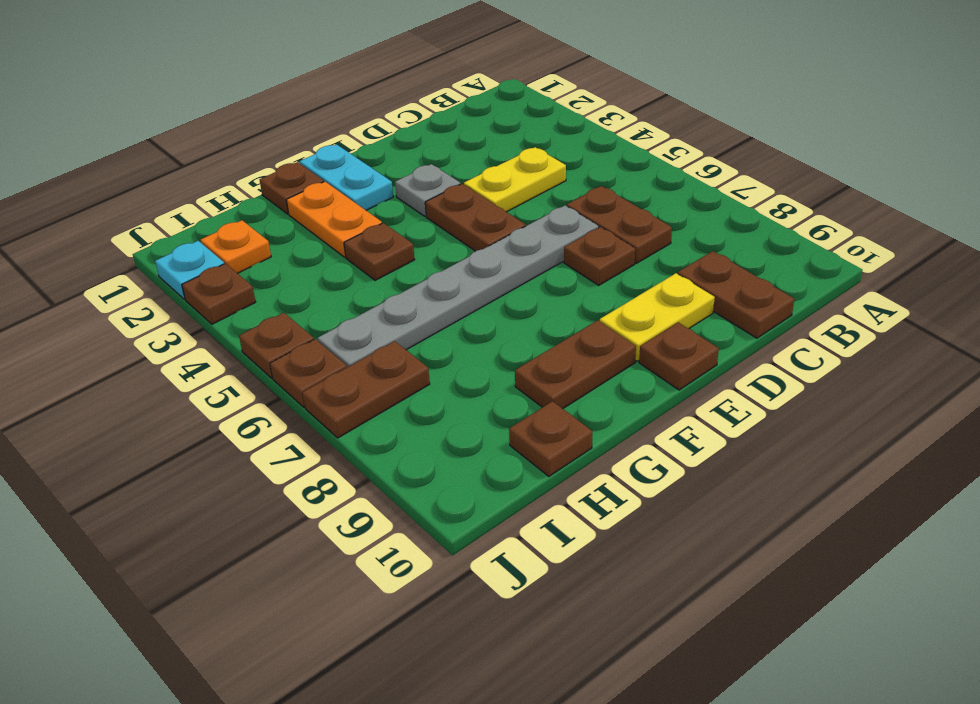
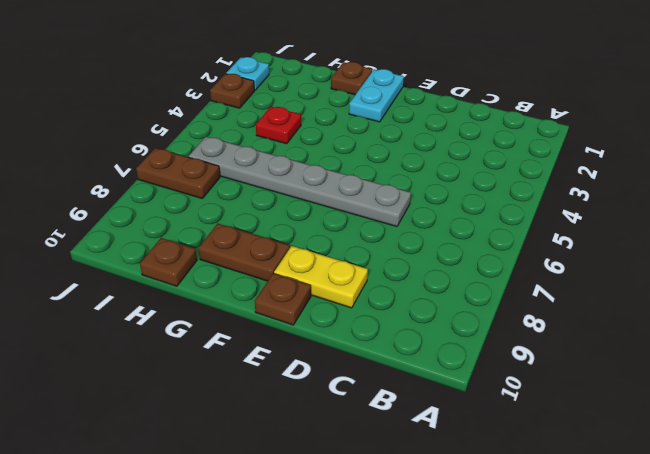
red 1x1 plate [256,107,301,144] -> none
none -> yellow 1x2 plate [464,147,566,212]
none -> brown 1x2 plate [567,186,672,263]
none -> brown 1x2 plate [678,251,794,338]

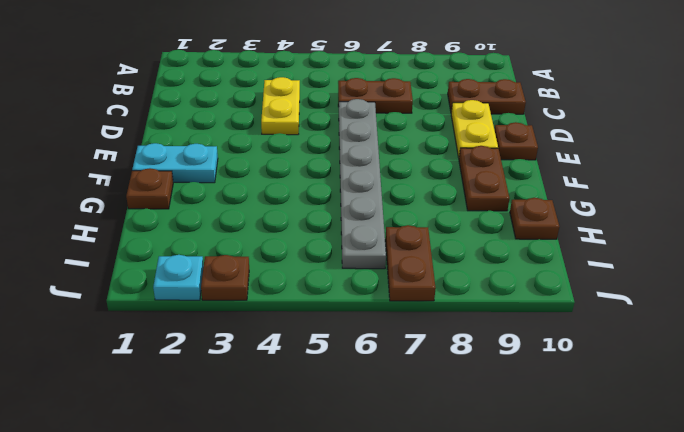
none -> brown 1x1 plate [564,227,635,285]
none -> grey 1x1 plate [395,164,461,217]
none -> brown 1x2 plate [425,184,526,251]

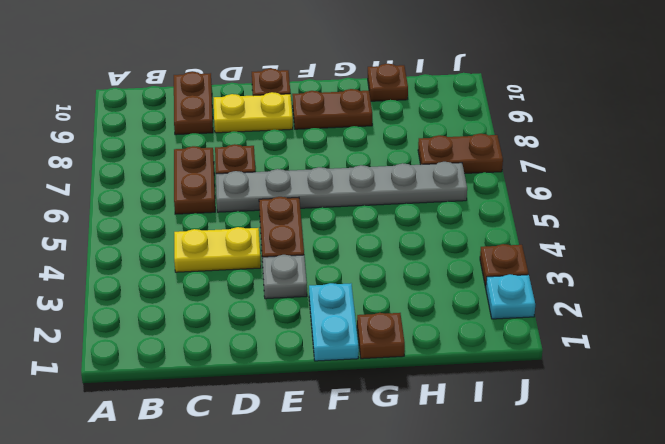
none -> orange 1x2 plate [286,182,382,257]
none -> brown 1x1 plate [344,223,415,280]
none -> orange 1x1 plate [201,220,271,274]

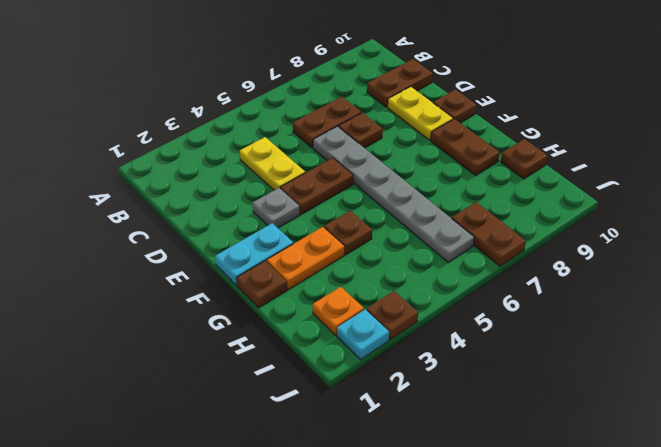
none -> brown 1x1 plate [239,313,314,378]
none -> brown 1x1 plate [270,339,347,407]

